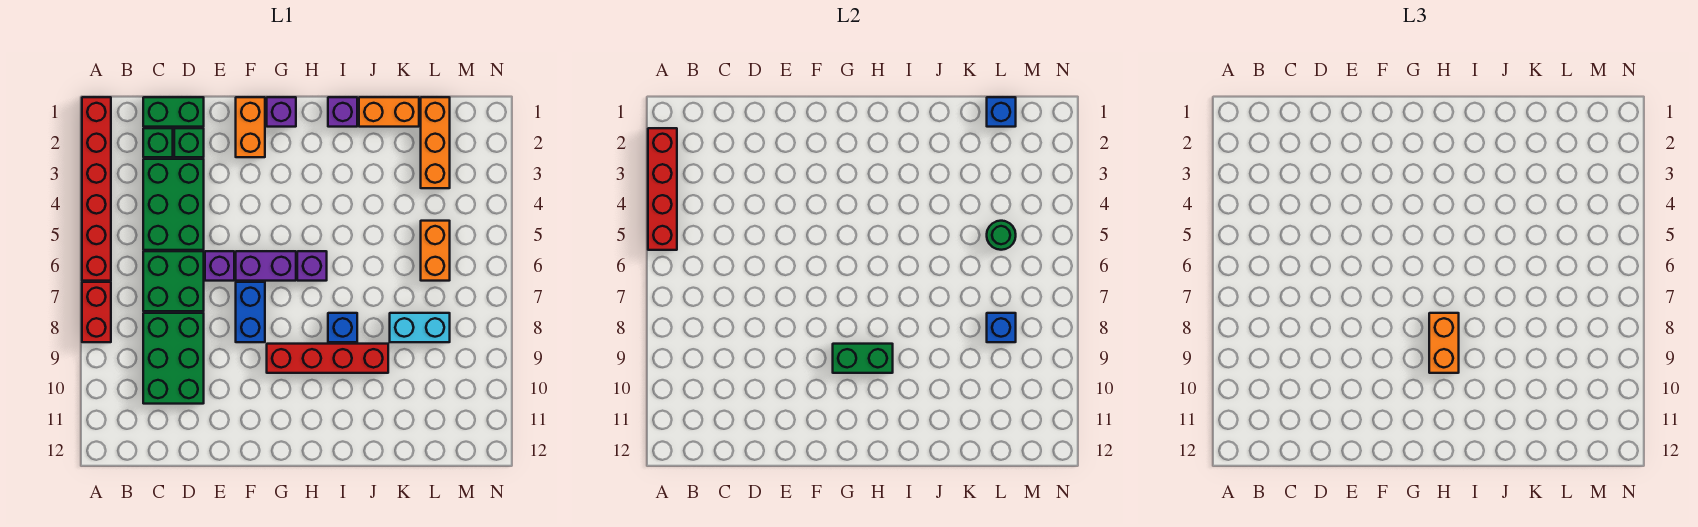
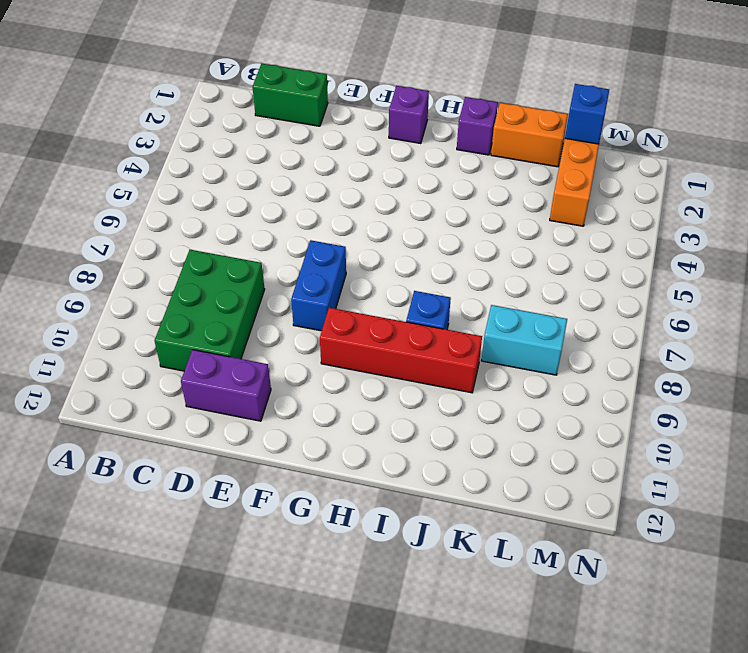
purple 1x2 brick [181,350,271,421] -> purple 1x2 brick moved to [236,251,296,281]
none -> red 1x6 brick [82,97,111,281]
none -> red 1x2 brick [82,282,111,342]
none -> green 1x1 brick [143,128,173,157]

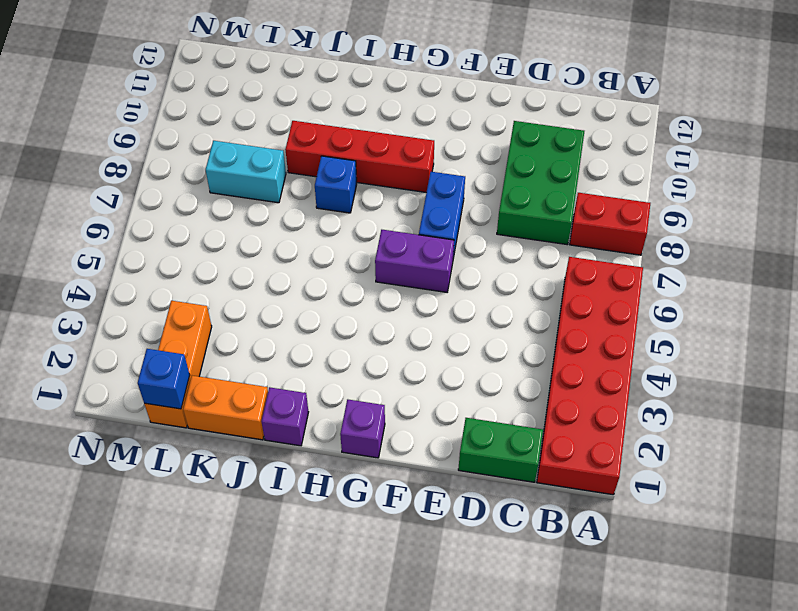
red 2x6 brick [537,257,643,495] -> red 1x6 brick [82,97,111,281]
red 1x2 brick [570,193,650,255] -> red 1x2 brick turned to [82,282,111,342]
none -> green 1x1 brick [143,128,173,157]
none -> green 2x3 brick [143,159,204,250]
none -> green 2x2 brick [143,251,204,311]

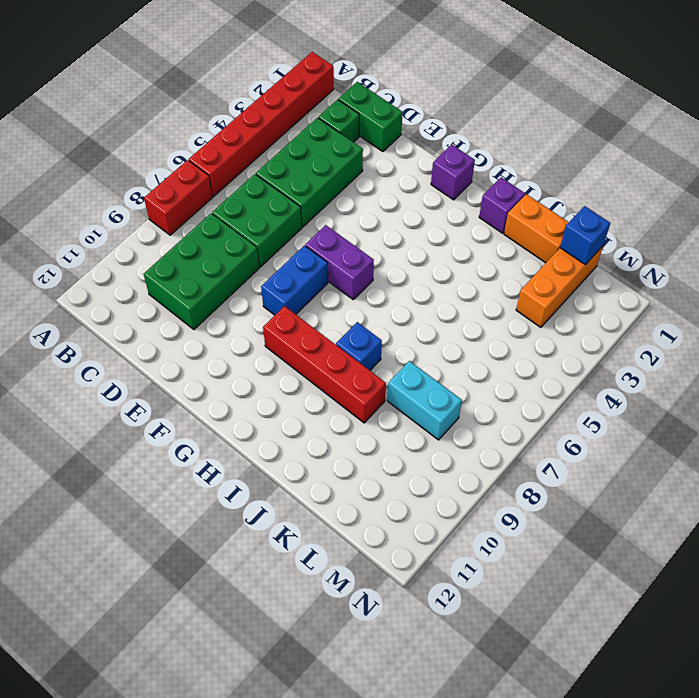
none -> green 1x1 brick [174,128,204,157]
none -> purple 1x1 brick [205,251,234,281]
none -> orange 1x2 brick [236,97,265,157]

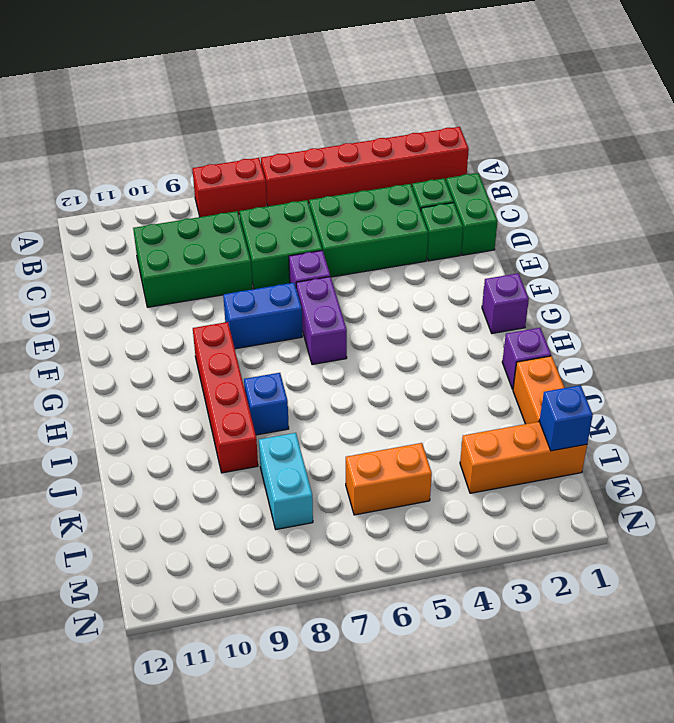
none -> orange 1x2 brick [236,97,265,157]
none -> purple 1x1 brick [297,251,327,281]
none -> red 1x4 brick [648,128,677,250]

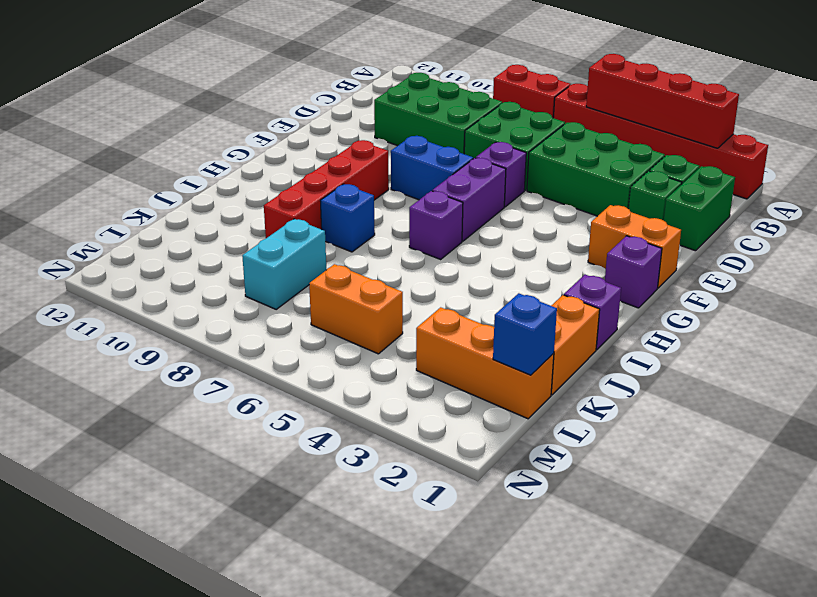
none -> green 1x2 brick [833,344,893,373]
none -> green 1x1 round brick [987,221,1016,250]
none -> blue 1x1 brick [987,313,1016,342]

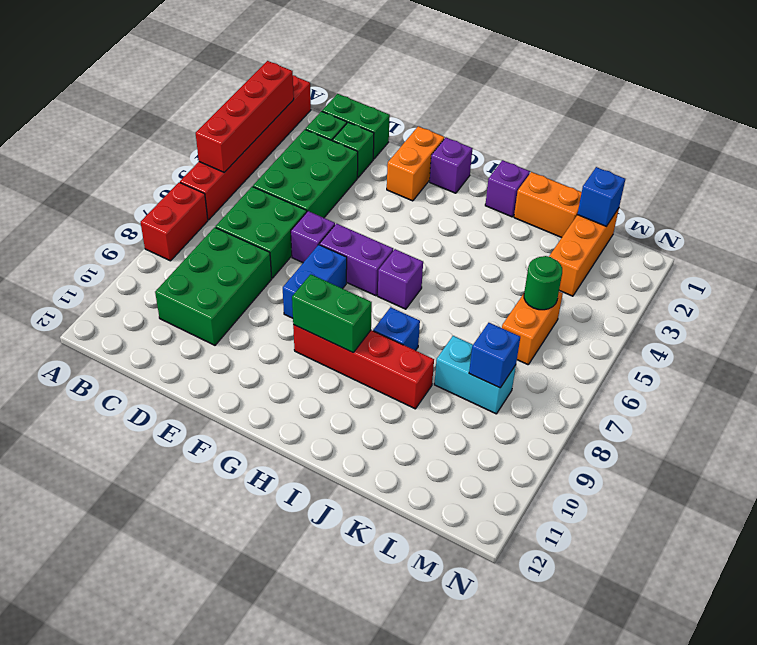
none -> orange 1x2 brick [1429,313,1459,373]

